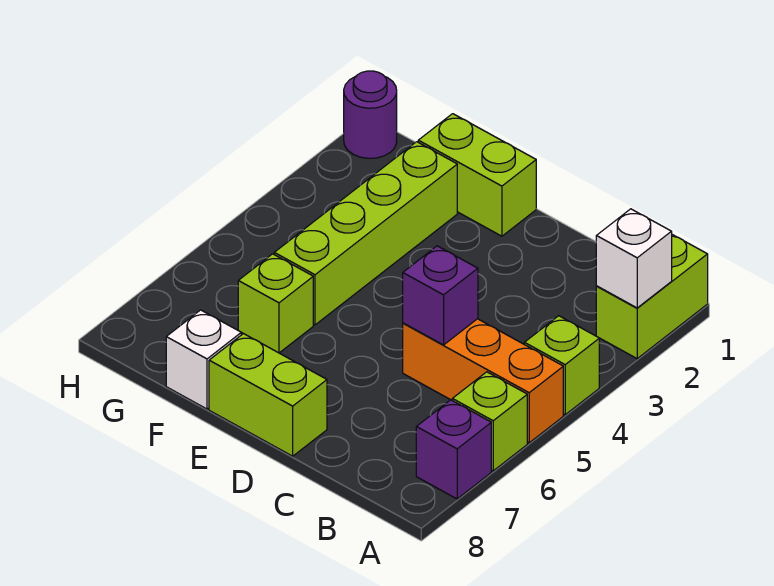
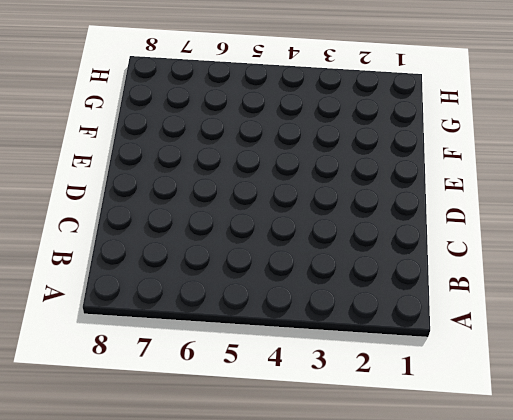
none -> lime 1x2 brick [596,235,708,359]
none -> lime 1x1 brick [524,316,599,415]
none -> orange 1x3 brick [403,319,563,443]

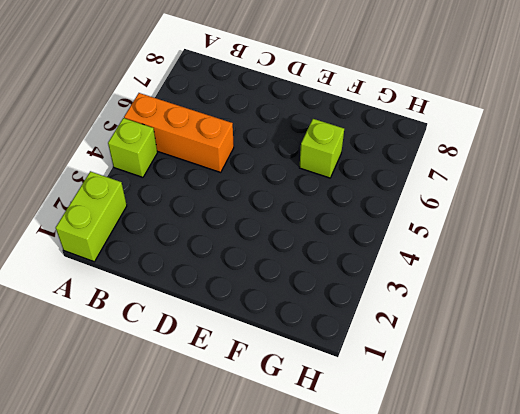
none -> lime 1x1 brick [452,372,527,471]
none -> purple 1x1 brick [416,400,491,499]
none -> lime 1x2 brick [209,334,327,456]

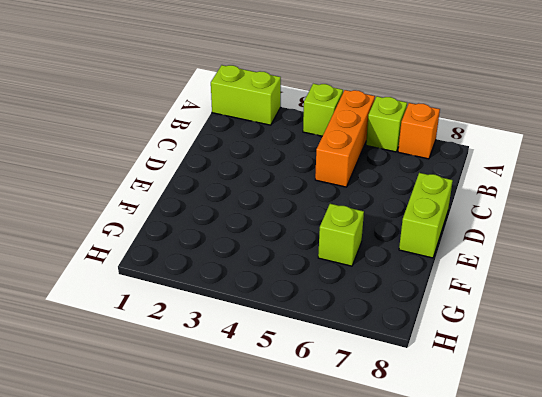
orange 1x1 brick [398,103,440,159] -> purple 1x1 brick [416,400,491,499]
none -> lime 1x2 brick [418,114,536,236]
none -> lime 1x4 brick [274,142,457,325]
none -> white 1x1 brick [166,310,241,409]

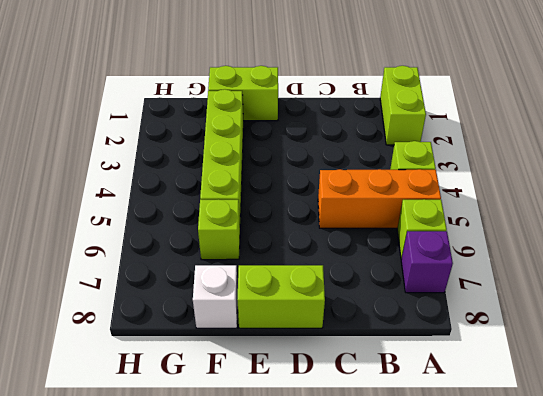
none -> purple 1x1 round brick [344,71,397,158]
none -> white 1x1 brick [596,209,672,308]
none -> purple 1x1 brick [403,246,478,345]

